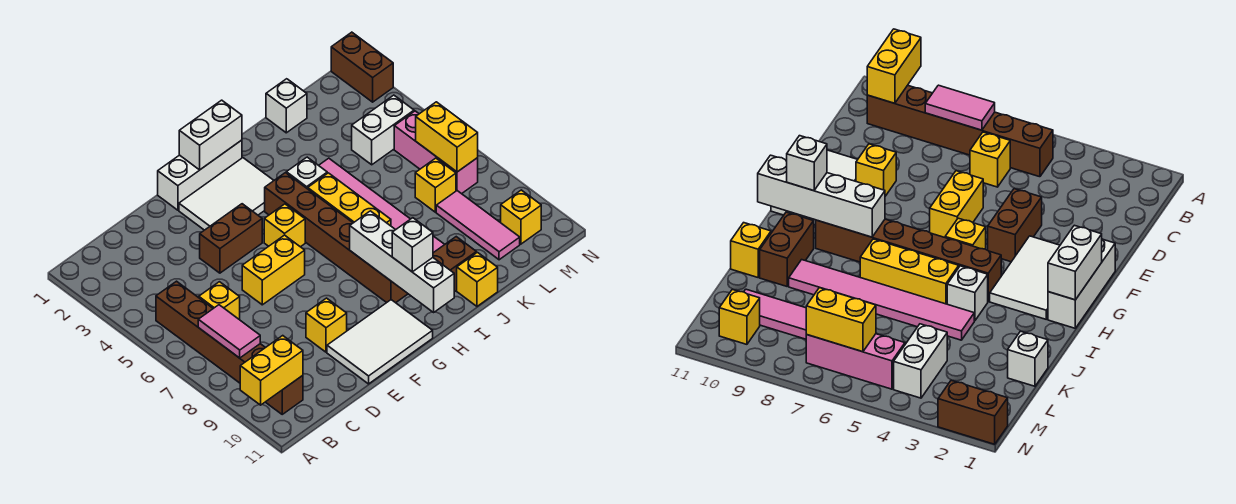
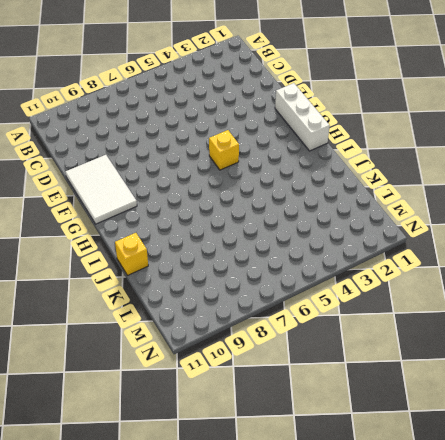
none -> brown 1x6 brick [156,281,303,414]
none -> yellow 1x1 brick [199,282,240,320]
none -> brown 1x2 brick [200,204,262,273]

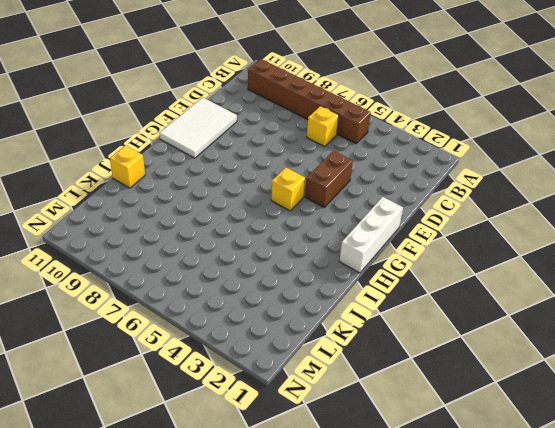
none -> yellow 1x2 brick [242,235,305,305]
none -> yellow 1x1 brick [306,298,347,352]
none -> white 2x3 tile [179,158,274,230]

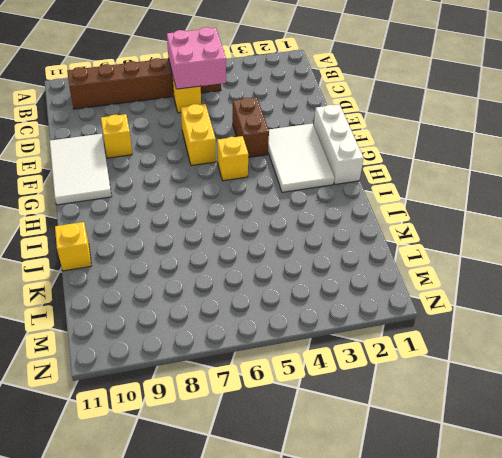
pink 2x2 brick [167,27,226,89] -> none
none -> brown 1x6 brick [265,173,408,303]
none -> white 1x1 brick [286,157,327,189]
none -> yellow 1x3 brick [308,173,391,226]

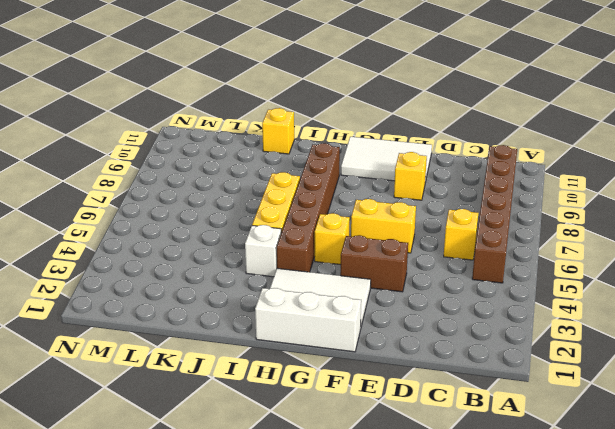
none -> brown 1x2 brick [433,237,476,292]
none -> pink 1x6 tile [319,158,445,253]
none -> white 1x1 brick [266,79,307,133]

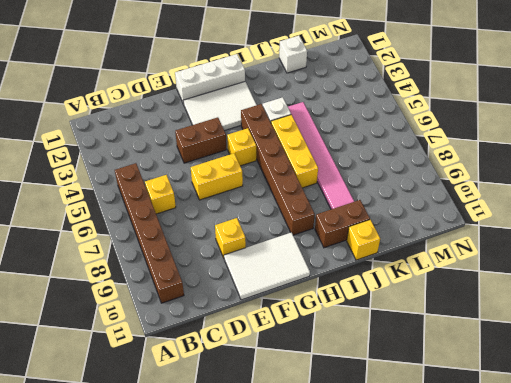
none -> white 1x2 brick [352,95,414,165]
none -> yellow 1x1 brick [415,158,456,212]
none -> pink 1x3 tile [436,191,520,260]

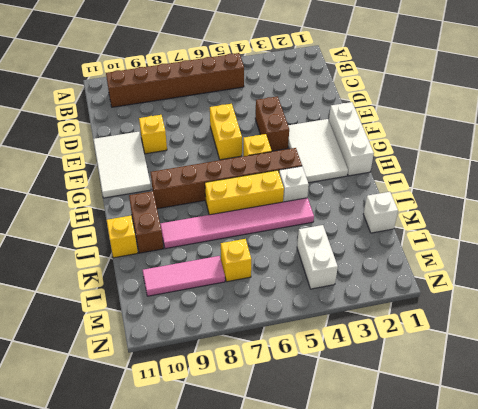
none -> yellow 1x1 brick [199,282,240,320]
none -> pink 1x3 brick [394,111,478,194]
none -> yellow 1x1 brick [501,190,541,244]

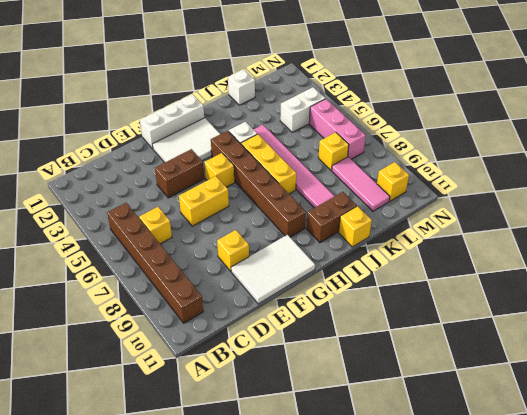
none -> brown 1x2 brick [331,32,393,102]
none -> yellow 1x2 brick [240,336,303,405]
none -> pink 1x2 tile [198,305,260,358]

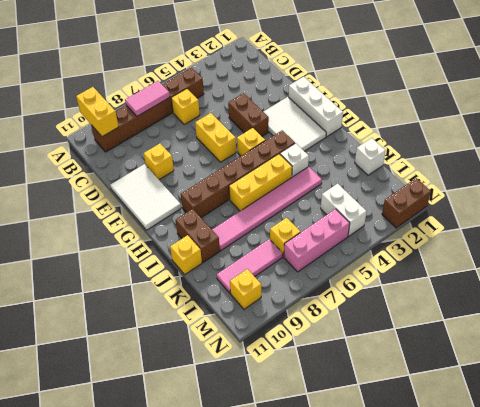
none -> white 1x2 brick [179,100,242,170]
none -> white 1x4 brick [350,211,454,312]
none -> yellow 1x2 brick [416,102,478,172]

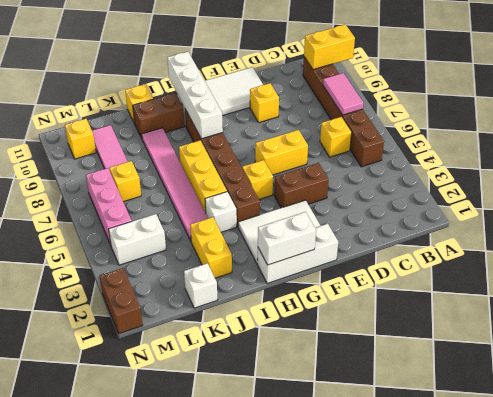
yellow 1x2 brick [190,217,232,278] -> yellow 1x2 brick moved to [416,102,478,172]
none -> white 1x1 brick [392,218,433,272]

